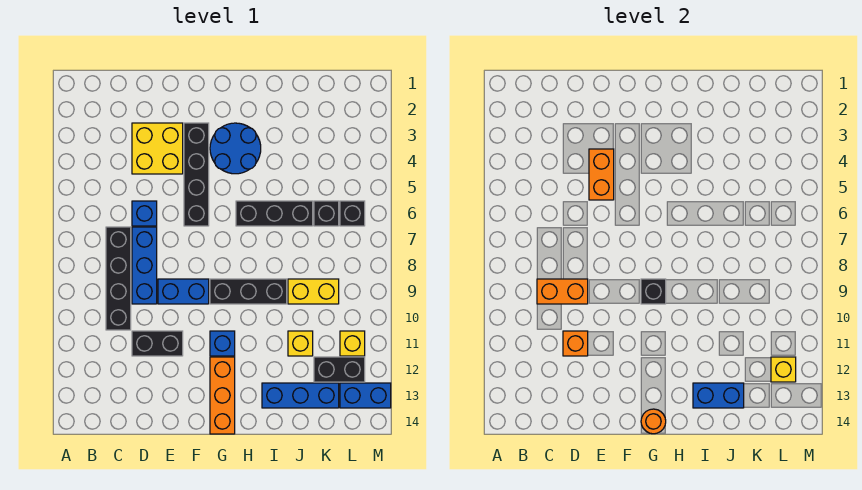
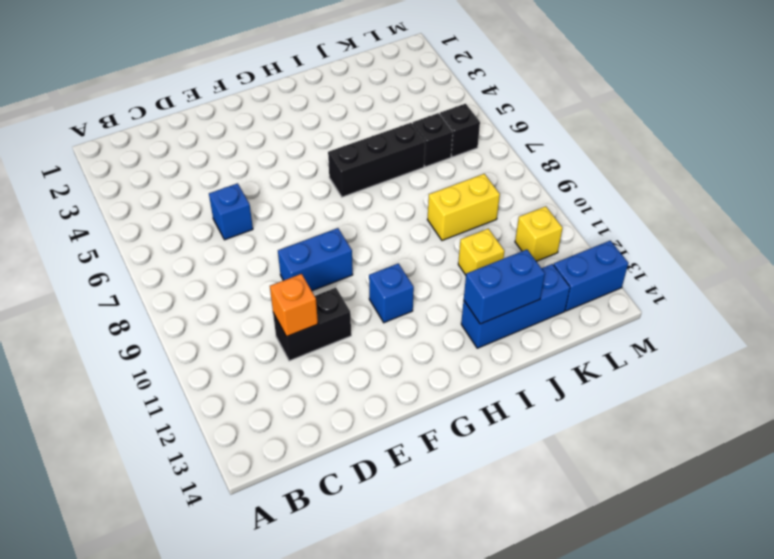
none -> black 1x4 brick [106,227,131,330]
none -> yellow 2x2 brick [132,123,183,174]
none -> blue 1x3 brick [132,227,157,304]

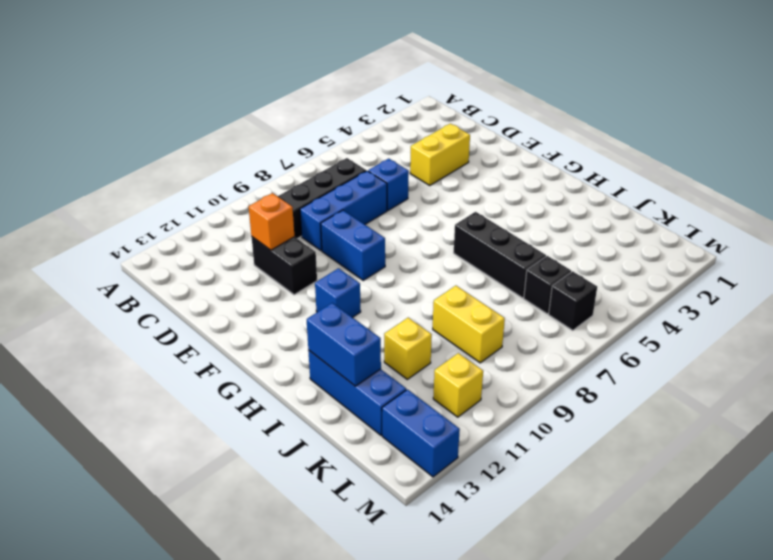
yellow 1x2 brick [410,124,470,185] -> yellow 2x2 brick [132,123,183,174]
none -> black 1x4 brick [184,123,209,226]
none -> blue 2x2 round brick [210,123,261,174]
none -> black 1x3 brick [210,279,287,304]

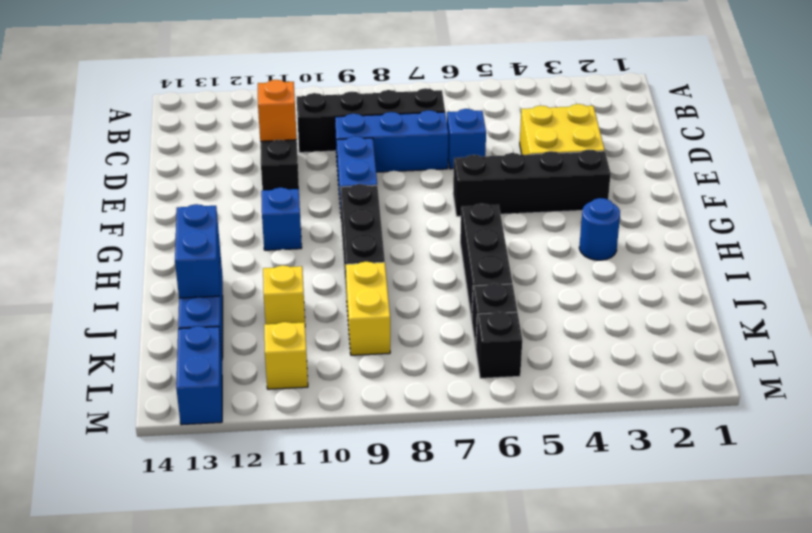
blue 1x1 round brick [579,198,620,260] -> blue 2x2 round brick [210,123,261,174]
none -> orange 1x3 brick [210,357,235,434]
none -> black 1x2 brick [314,357,365,382]
none -> orange 1x2 brick [537,279,588,304]

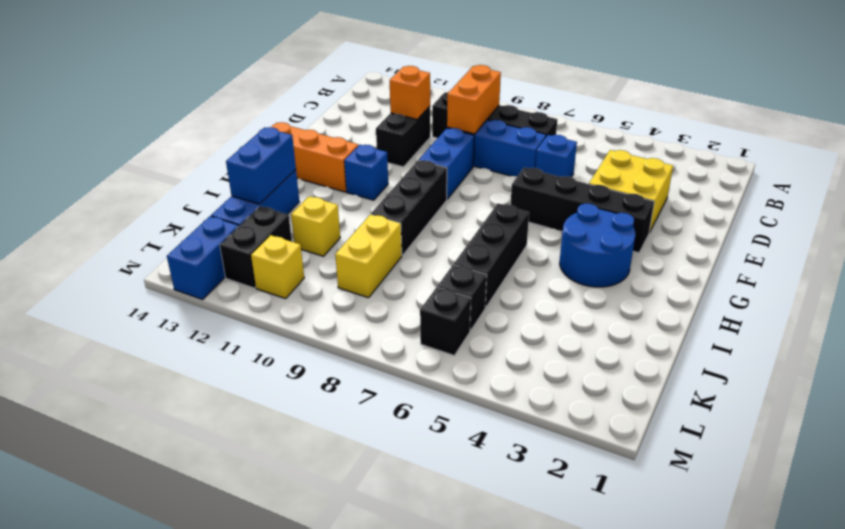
none -> orange 1x2 brick [589,149,614,200]
none -> black 1x1 brick [641,279,666,304]
none -> orange 1x1 round brick [641,409,666,434]

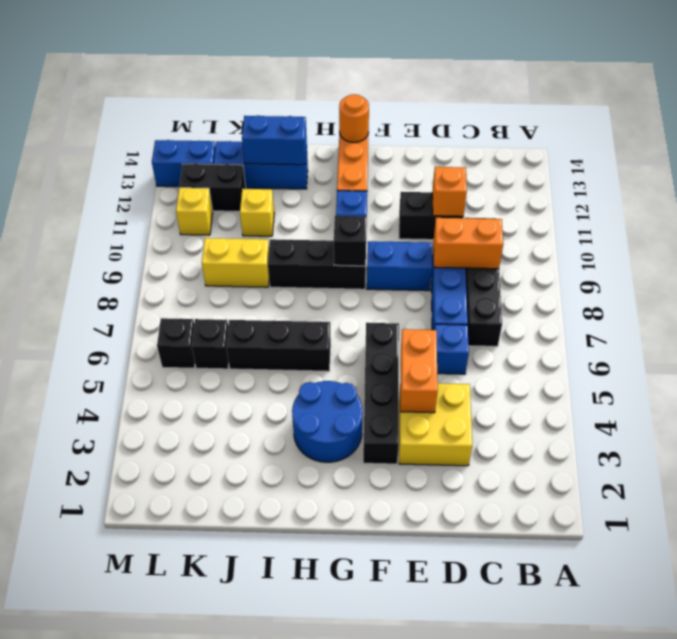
none -> yellow 1x1 brick [771,357,796,382]

